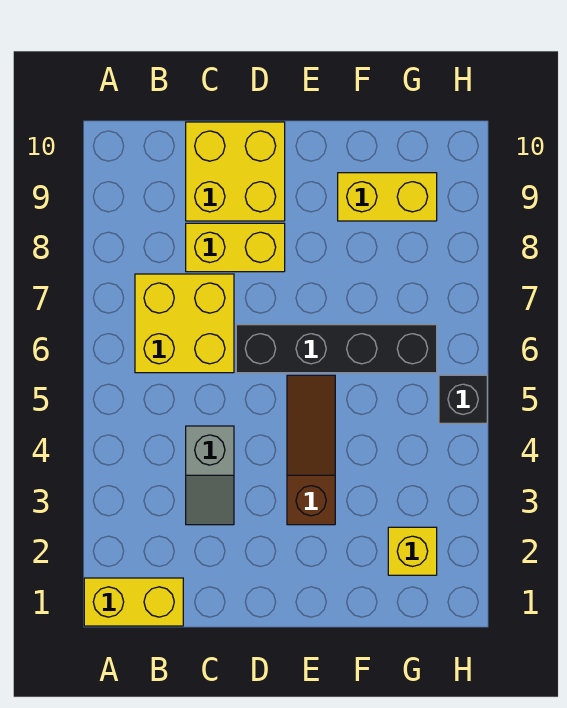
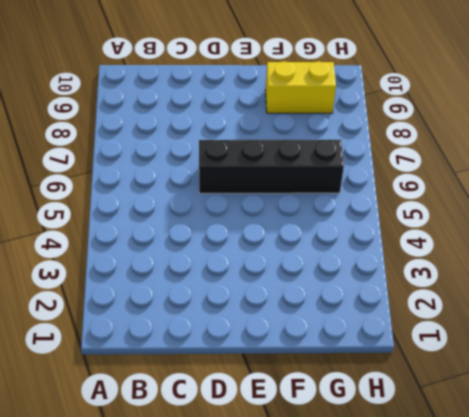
none -> yellow 1x2 brick [84,578,183,626]
none -> yellow 2x2 brick [135,274,234,373]

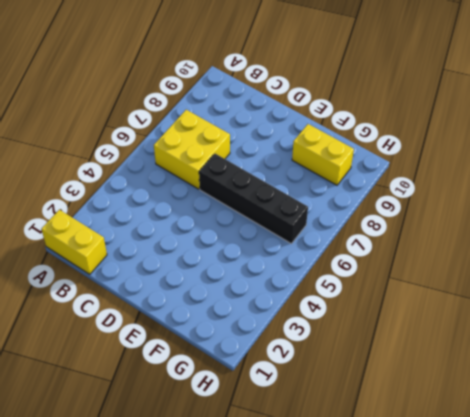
none -> grey 1x2 slope [186,426,234,525]
none -> yellow 1x2 brick [186,223,285,272]

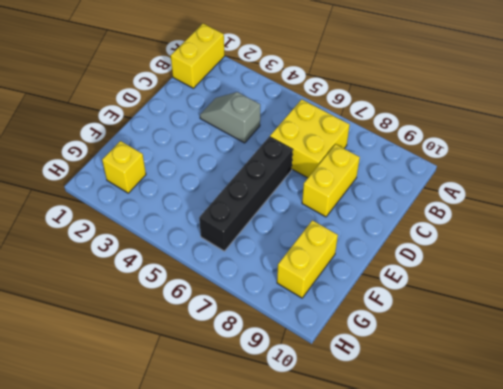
none -> yellow 2x2 brick [186,122,285,221]
none -> brown 1x3 slope [287,375,335,525]

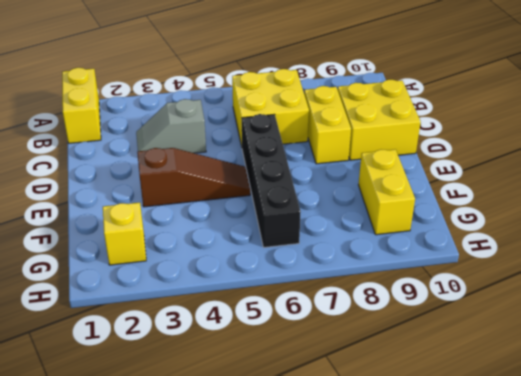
none -> black 1x1 brick [439,375,487,423]

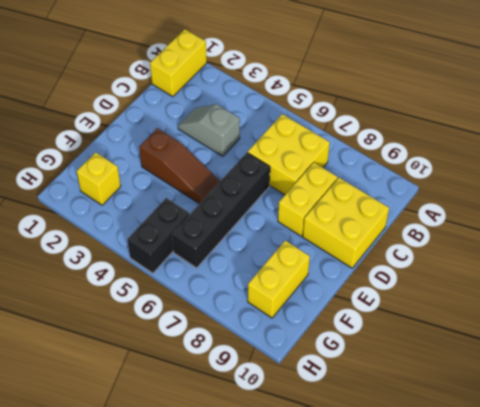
black 1x2 brick [127,198,189,273] -> black 1x1 brick [439,375,487,423]

